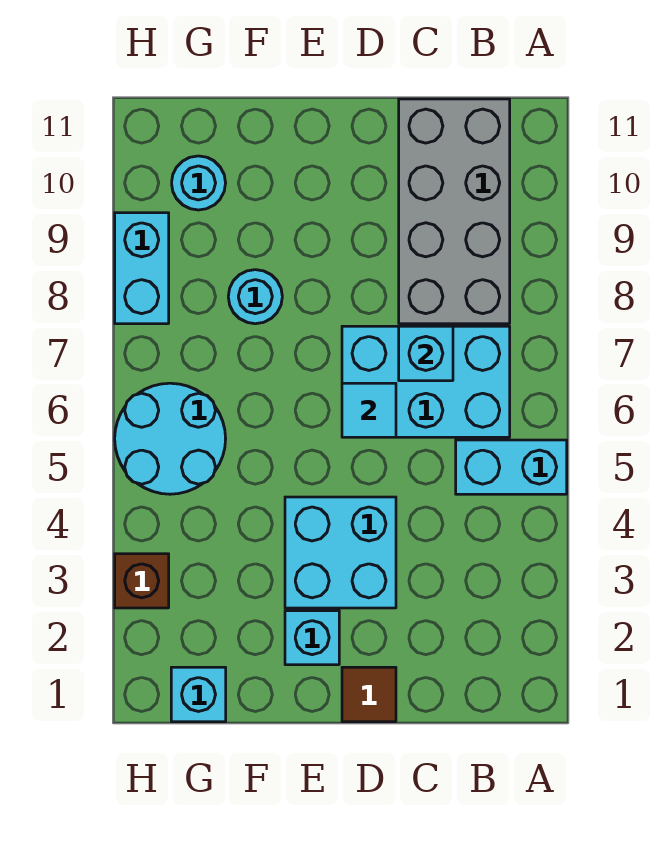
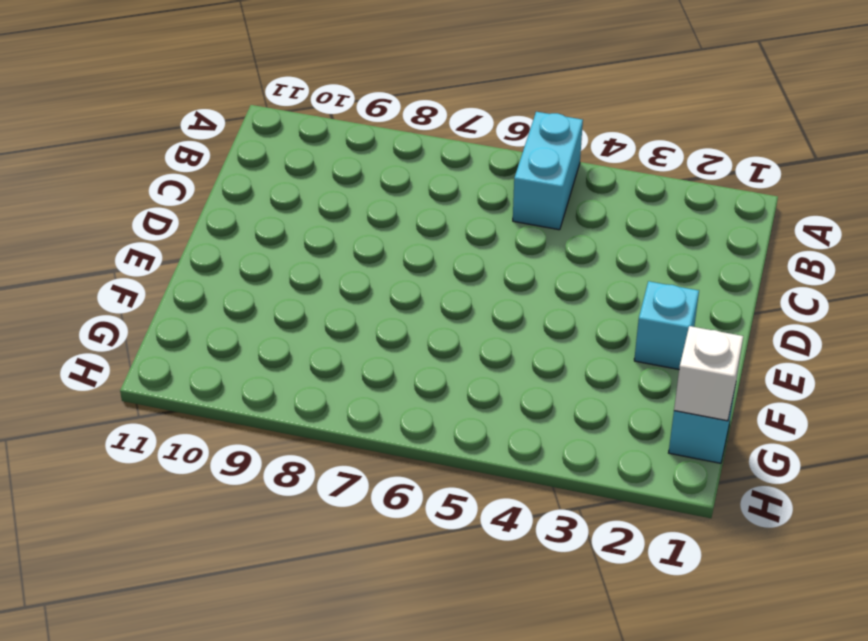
white 1x1 brick [674,326,743,421] -> none
none -> cyan 2x3 brick [342,326,510,437]
none -> grey 2x4 brick [399,99,510,324]
none -> brown 1x1 tile [342,667,396,722]

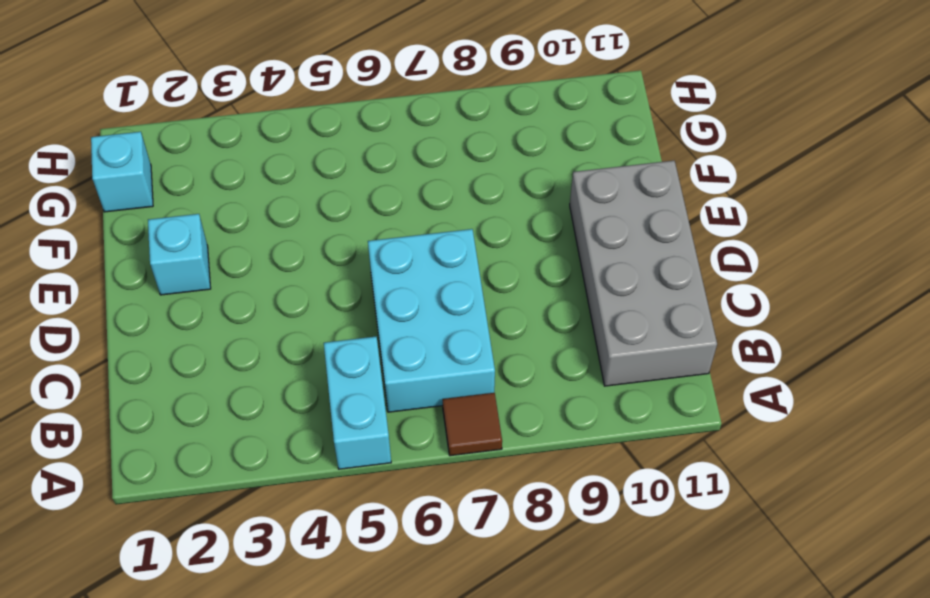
brown 1x1 tile [442,393,502,456] -> brown 1x1 tile moved to [342,667,396,722]
grey 2x4 brick [570,161,717,386] -> grey 2x4 brick turned to [399,99,510,324]
none -> cyan 2x2 brick [285,497,396,608]
none -> cyan 1x1 round brick [228,270,282,324]
none -> cyan 2x2 round brick [115,383,226,494]

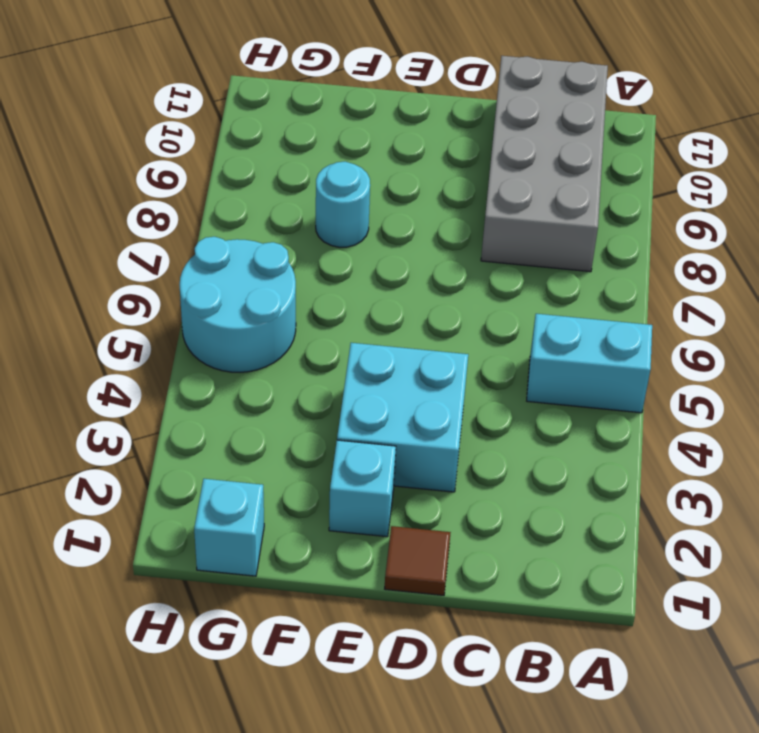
none -> cyan 2x3 brick [342,326,510,437]
none -> cyan 1x1 round brick [172,156,226,210]
none -> brown 1x1 brick [115,554,169,608]

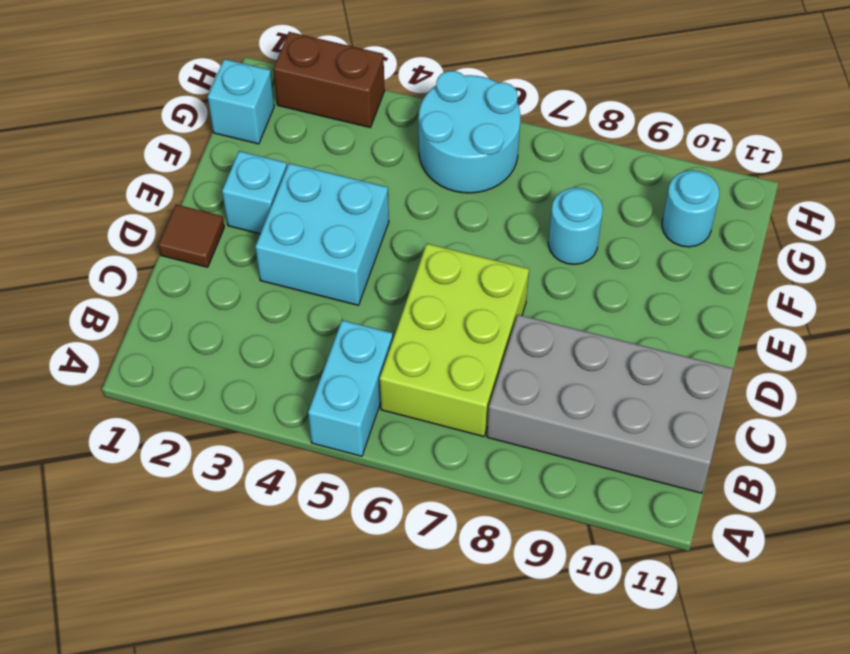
lime 2x3 brick [380,244,529,437] -> cyan 2x3 brick [342,326,510,437]
brown 1x2 brick [273,32,385,127] -> brown 1x1 brick [115,554,169,608]
none -> cyan 1x2 brick [115,213,169,324]
none -> cyan 1x1 brick [399,326,453,381]
none -> cyan 1x1 tile [342,383,396,437]

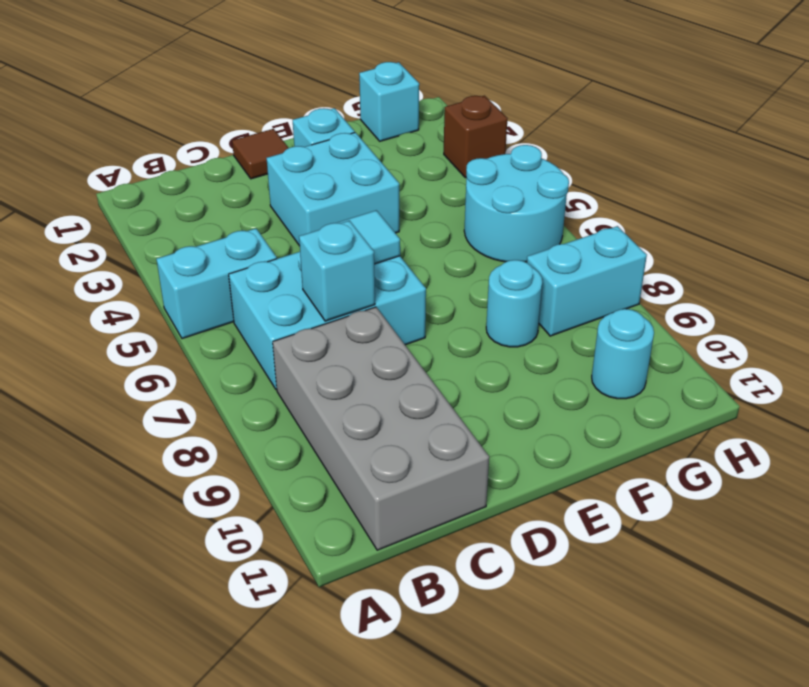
cyan 1x2 brick [527,226,647,336] -> cyan 1x2 brick turned to [115,213,169,324]

